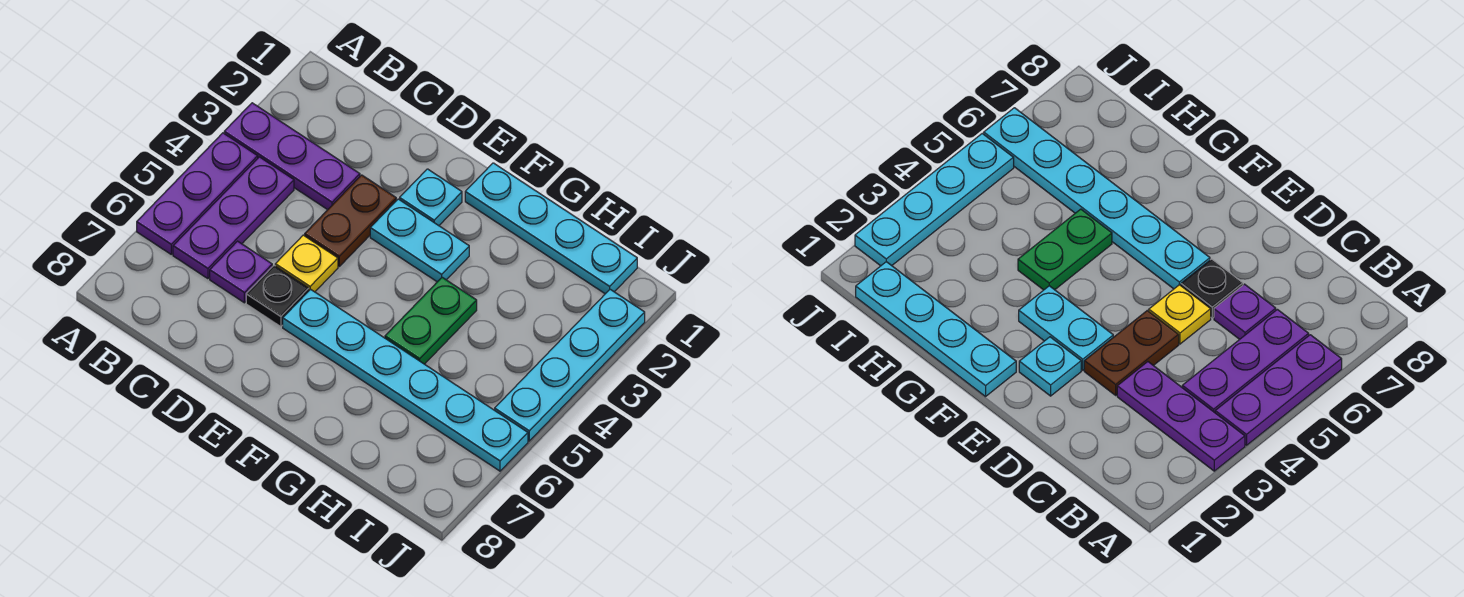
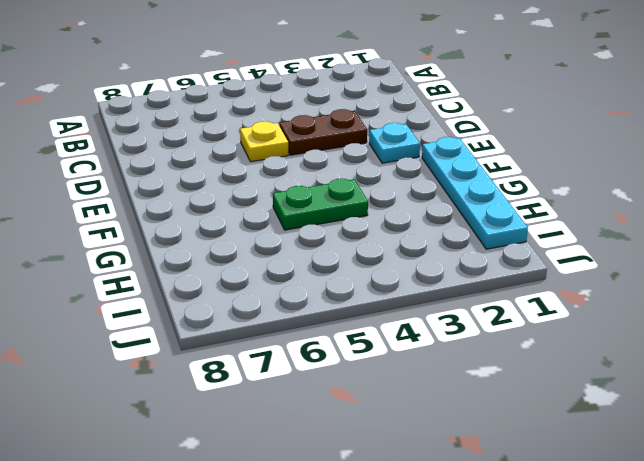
none -> purple 1x3 plate [224,103,360,210]
none -> purple 1x3 plate [137,133,258,254]
none -> purple 1x3 plate [173,157,294,279]

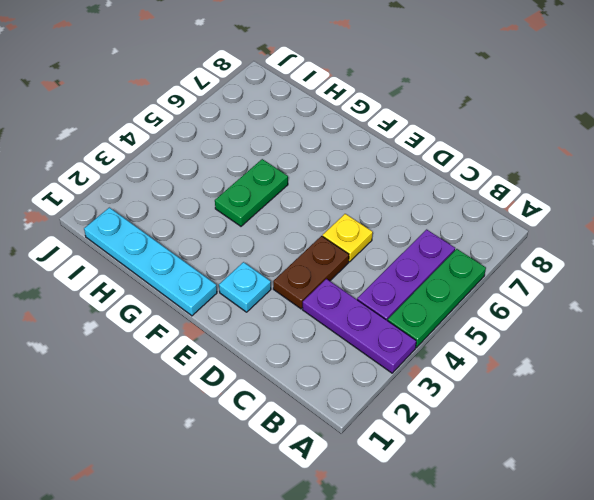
green 1x3 plate [388,249,486,348] -> purple 1x3 plate [137,133,258,254]
none -> purple 1x1 plate [210,241,272,303]
none -> black 1x1 plate [246,265,309,327]
none -> cyan 1x2 plate [370,199,469,282]

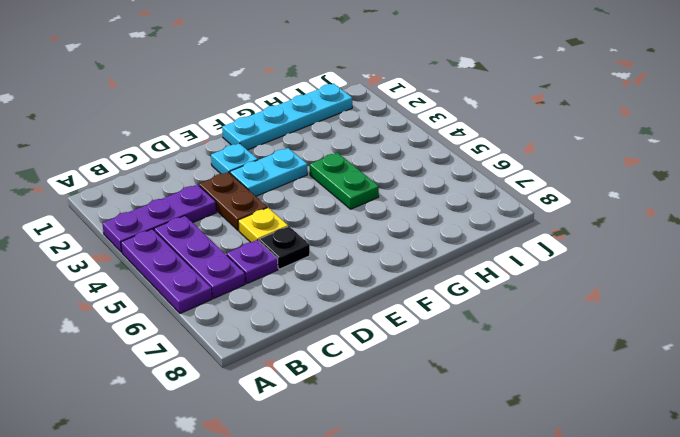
none -> cyan 1x6 plate [283,289,528,471]
none -> cyan 1x4 plate [495,289,645,441]

